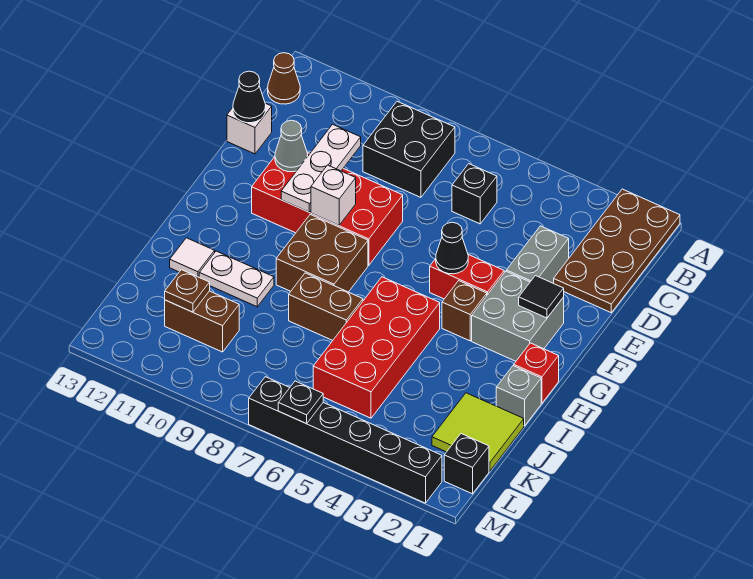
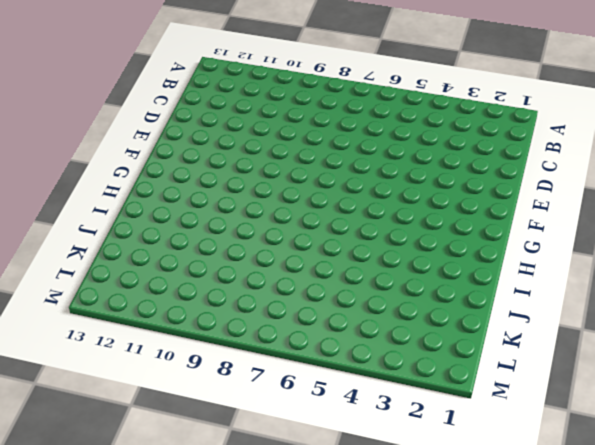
none -> brown 2x4 plate [554,189,680,313]
none -> black 2x2 brick [363,101,455,197]
none -> brown 1x1 cone [268,53,300,104]

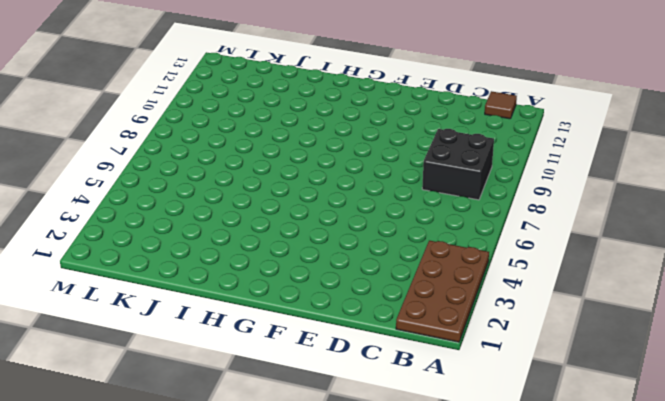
brown 2x4 plate [396,241,489,342] -> brown 2x4 plate turned to [554,189,680,313]
brown 1x1 tile [485,91,517,119] -> brown 1x1 cone [268,53,300,104]
none -> black 1x1 brick [452,164,497,224]
none -> grey 1x2 brick [506,226,569,283]
none -> white 1x1 brick [227,104,272,154]

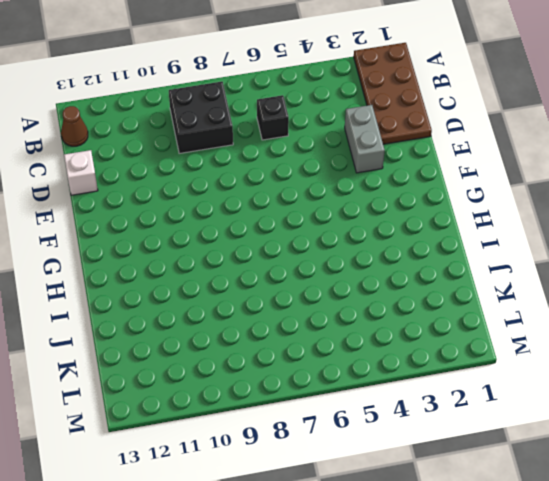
none -> red 2x4 brick [252,153,403,265]
none -> grey 2x2 brick [472,271,564,361]
none -> red 1x2 brick [430,255,504,299]

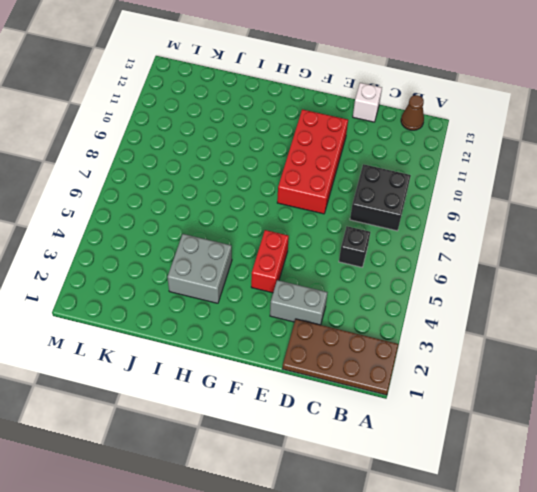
grey 2x2 brick [167,234,232,303] -> grey 2x2 brick moved to [472,271,564,361]
none -> brown 1x1 brick [442,281,487,341]
none -> brown 2x2 brick [276,215,368,292]
none -> red 1x1 brick [514,343,559,403]

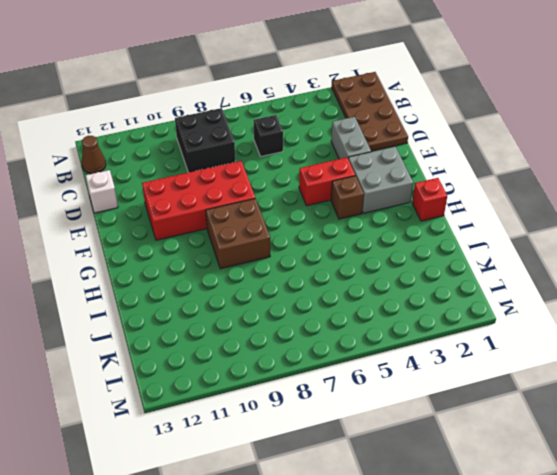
none -> red 2x4 brick [313,277,440,418]
none -> grey 1x1 brick [496,366,541,426]
none -> brown 1x2 brick [289,273,363,340]

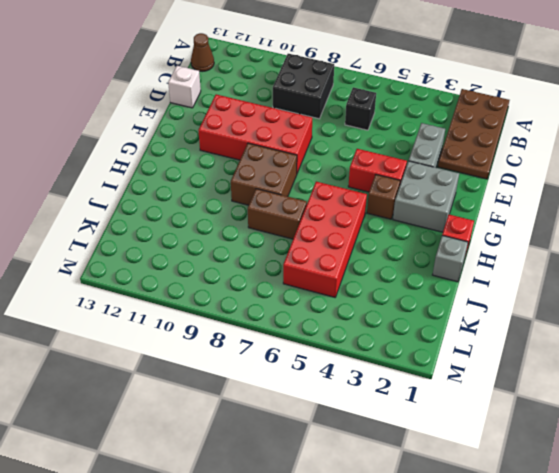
none -> white 1x2 plate [199,251,274,307]
none -> white 1x1 tile [170,238,215,277]
none -> lime 2x2 tile [432,393,524,471]

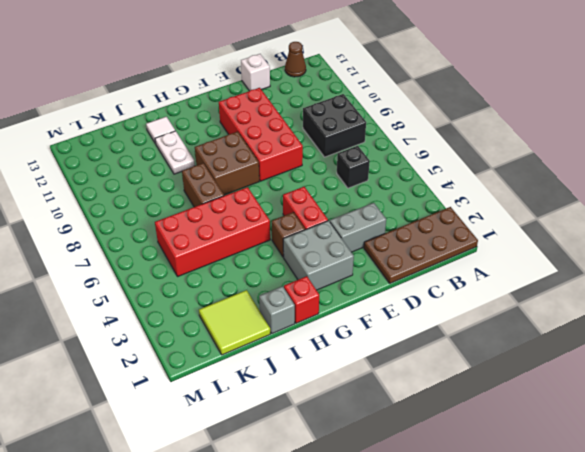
none -> brown 1x2 brick [165,291,239,352]
none -> black 1x1 brick [444,434,489,494]
none -> black 1x6 brick [249,377,442,503]

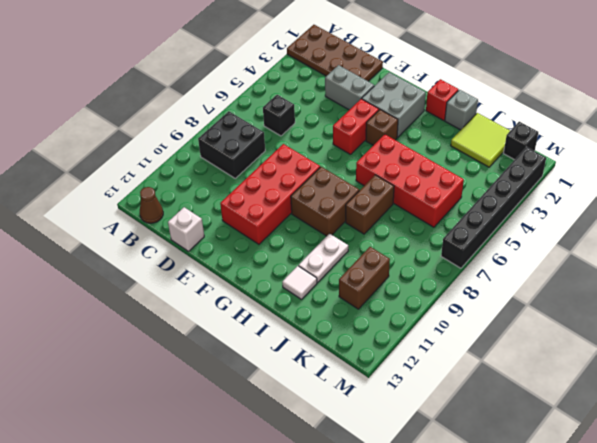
none -> white 1x3 plate [281,124,361,212]
none -> black 1x1 cone [233,71,266,123]
none -> grey 1x1 cone [275,120,308,172]

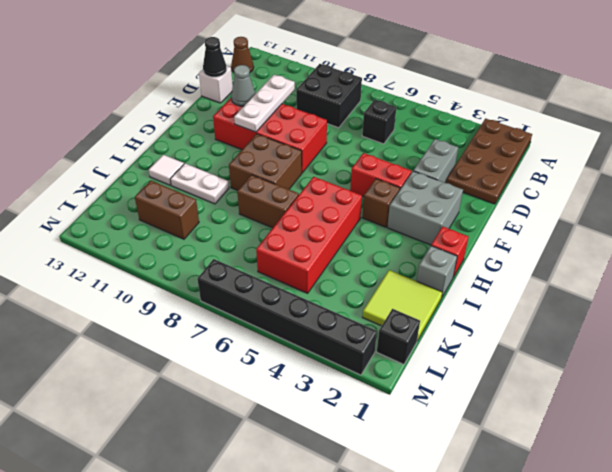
none -> black 1x1 tile [519,276,564,318]
none -> black 1x1 cone [436,222,468,274]
none -> white 1x1 brick [311,165,356,225]

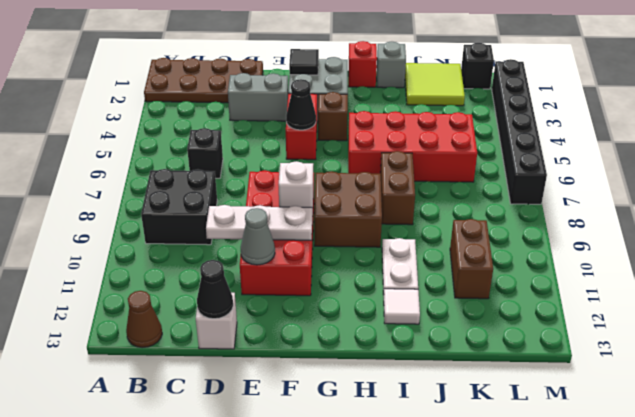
none -> brown 1x1 plate [165,270,210,312]
none -> black 1x1 plate [278,381,323,424]

